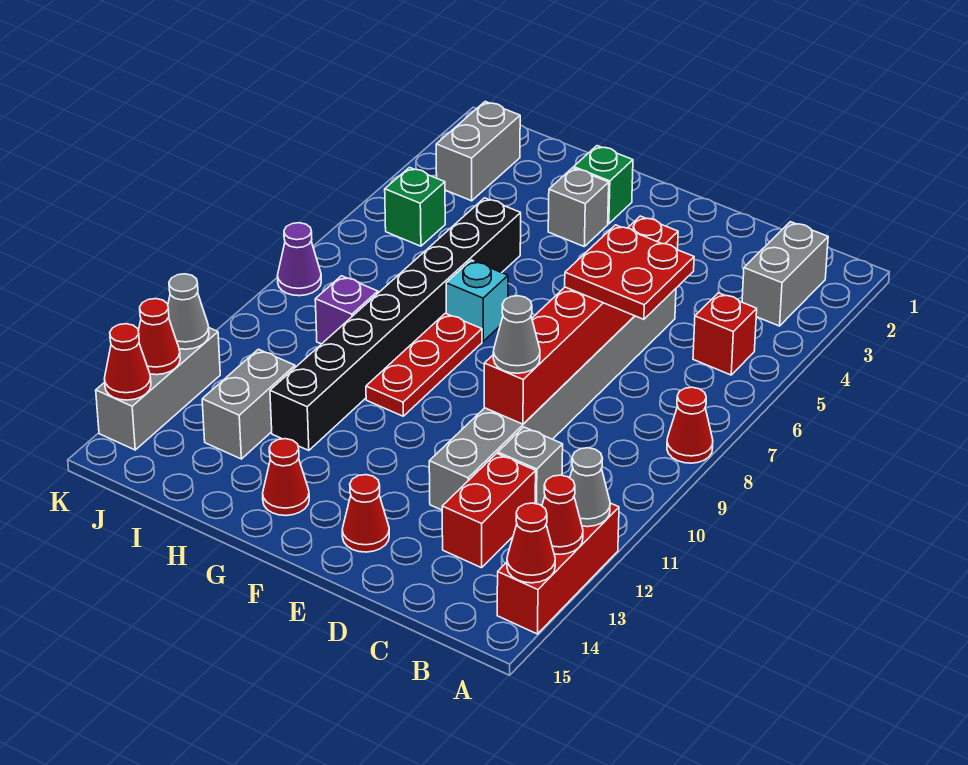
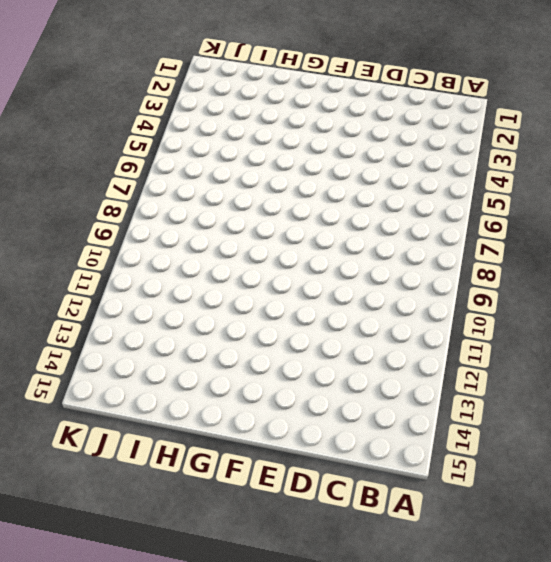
none -> red 1x1 cone [667,387,713,463]
none -> red 1x3 brick [497,503,619,634]
none -> grey 1x2 brick [742,222,828,326]

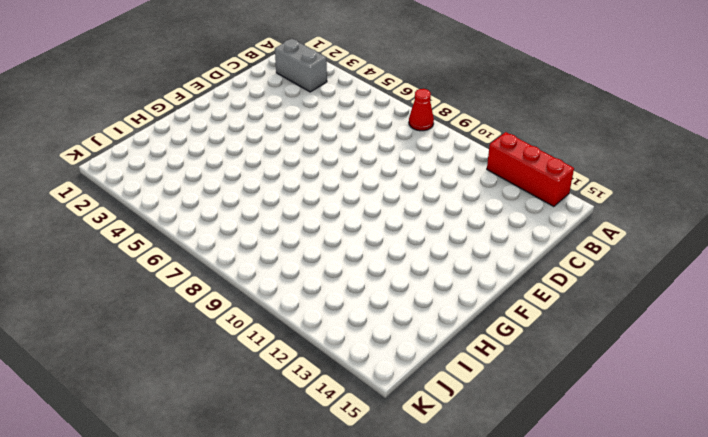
none -> red 1x1 brick [693,293,757,375]
none -> grey 1x1 brick [498,427,563,506]
none -> red 1x2 brick [442,453,536,568]

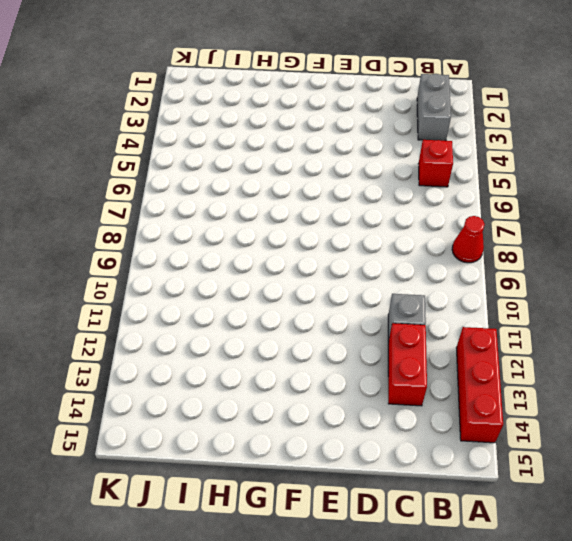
none -> grey 1x8 brick [429,289,676,510]
none -> red 1x1 cone [342,475,389,552]
none -> green 1x1 brick [574,146,633,224]

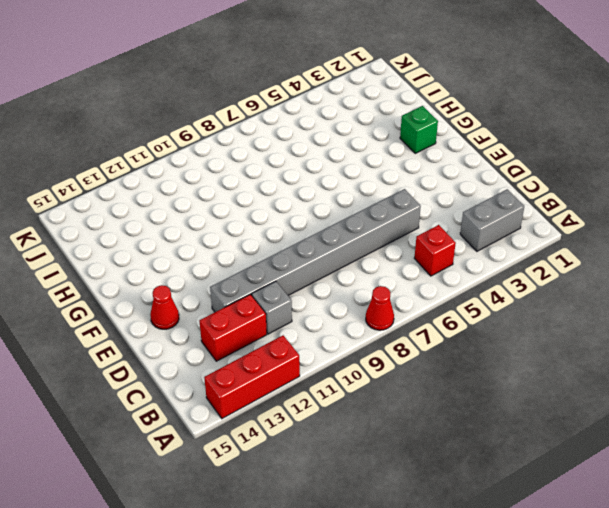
none -> grey 1x1 brick [548,168,609,246]
none -> cyan 1x1 brick [446,260,508,341]
none -> red 1x3 plate [366,313,482,416]

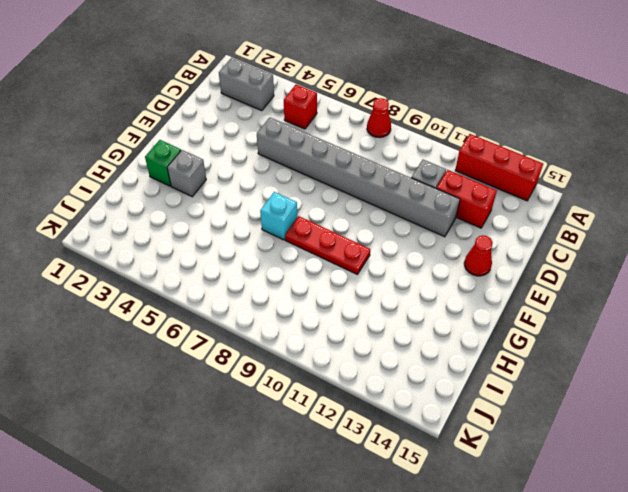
none -> red 1x1 cone [263,439,309,516]
none -> black 1x8 brick [270,198,521,451]
none -> purple 1x1 brick [315,276,378,344]

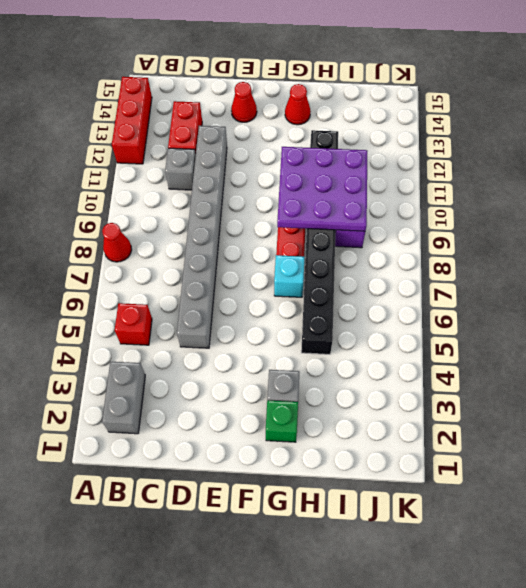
purple 3x3 plate [277,147,367,231] -> none
none -> grey 1x2 brick [202,349,295,459]
none -> grey 1x2 brick [436,102,520,201]
none -> green 1x1 brick [385,167,445,246]

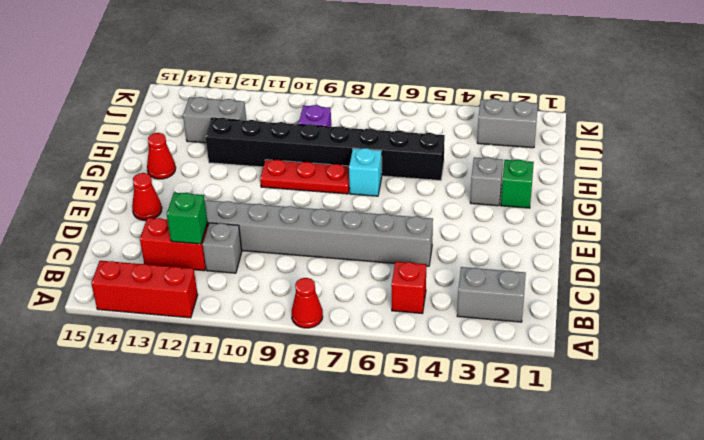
green 1x1 brick [167,193,208,244] -> green 1x1 brick moved to [385,167,445,246]
none -> purple 1x1 cone [277,223,321,296]
none -> grey 1x3 brick [96,328,220,450]
none -> grey 1x1 cone [570,448,610,527]

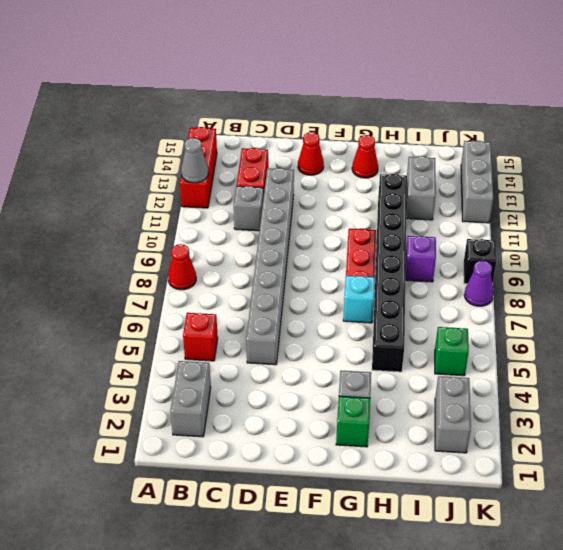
black 1x1 brick [464,239,496,284] -> none
none -> red 1x1 cone [542,475,583,554]
none -> red 1x1 cone [507,503,555,583]
none -> red 1x6 brick [484,216,678,424]

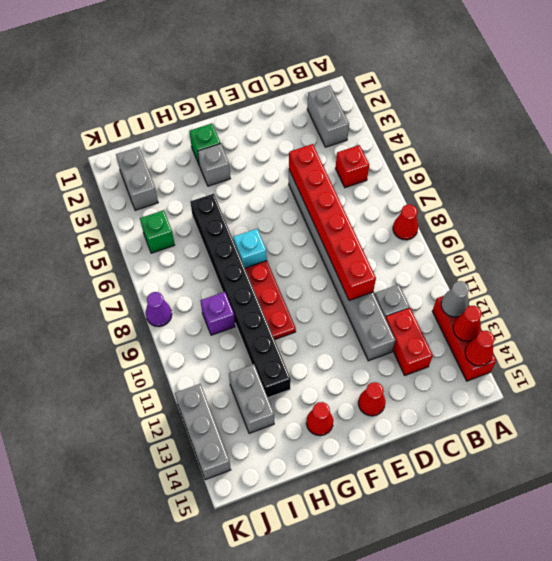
none -> grey 1x1 cone [168,274,209,349]
none -> red 1x1 cone [138,299,180,375]
none -> red 1x1 cone [104,324,151,400]

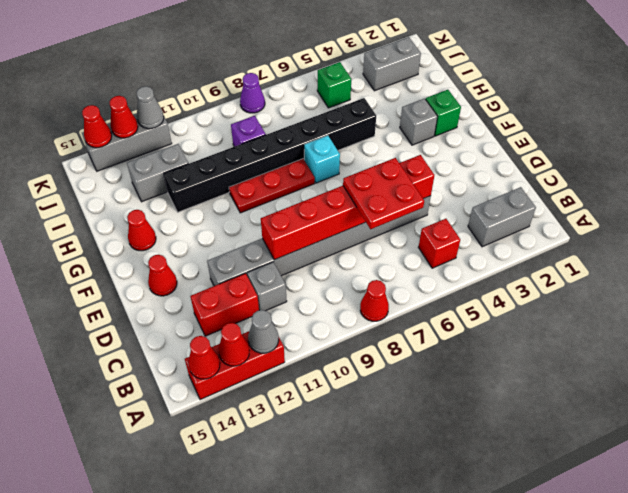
none -> grey 1x1 cone [493,296,540,373]

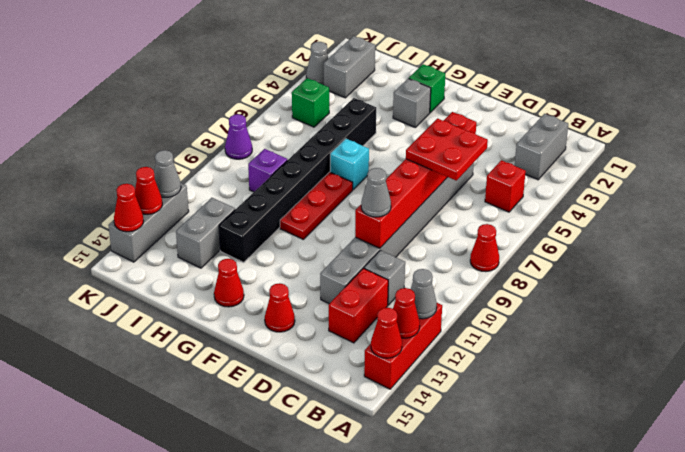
grey 1x1 cone [306,42,328,85] -> none

